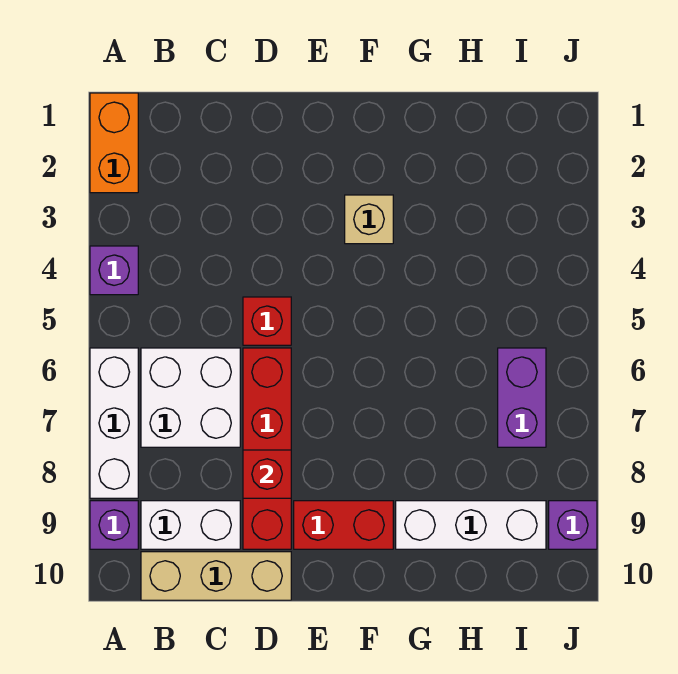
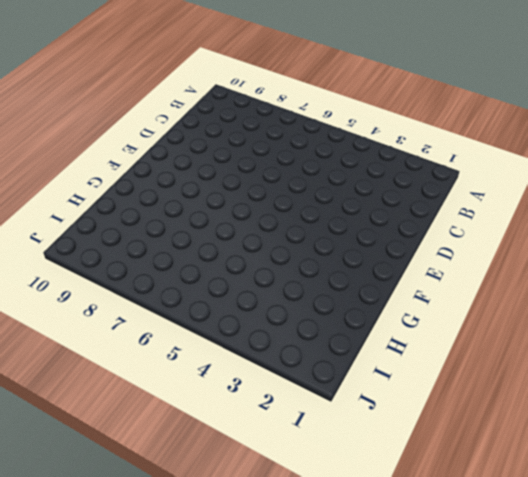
none -> orange 1x2 brick [90,93,138,193]
none -> purple 1x1 brick [90,246,138,295]
none -> white 1x3 brick [90,348,138,498]

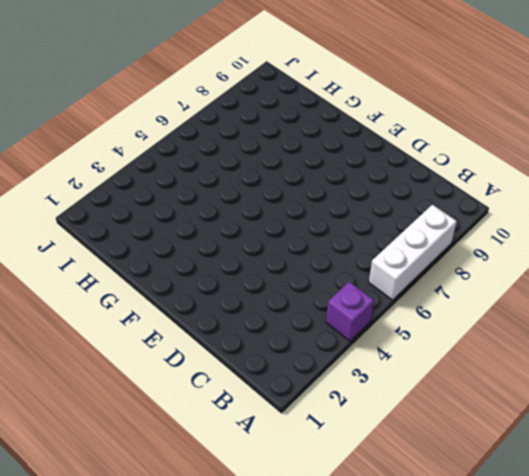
none -> orange 1x2 brick [90,93,138,193]
none -> purple 1x1 brick [90,501,138,549]
none -> white 2x2 brick [141,348,240,447]

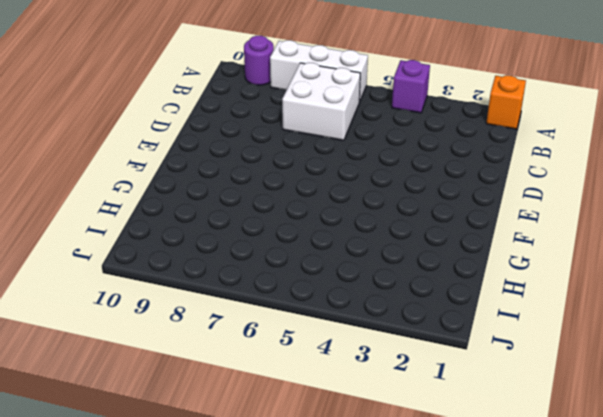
orange 1x1 brick [486,75,526,129] -> orange 1x2 brick [90,93,138,193]
purple 1x1 round brick [244,36,274,85] -> purple 1x1 brick [90,501,138,549]
none -> white 1x2 brick [141,501,240,549]
none -> tan 1x3 brick [141,552,291,600]
none -> red 1x1 brick [243,297,291,345]

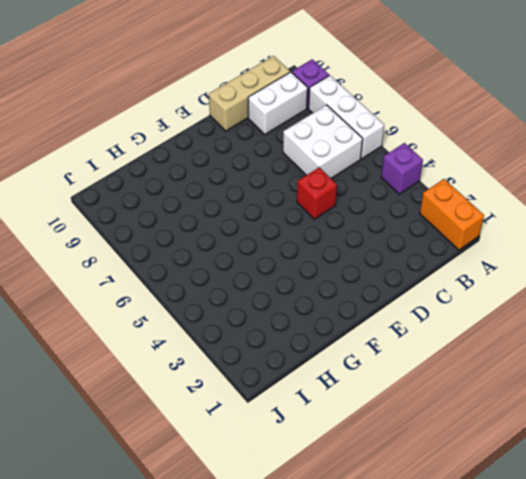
none -> red 1x4 brick [243,348,291,549]
none -> red 1x2 brick [294,501,393,549]
none -> tan 1x1 brick [345,195,393,244]

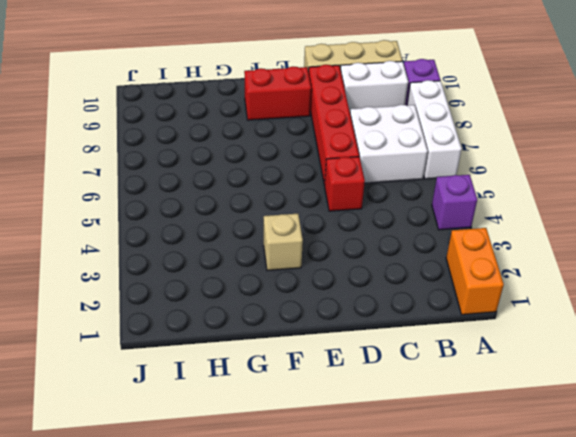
none -> white 1x3 brick [396,501,546,549]
none -> purple 1x2 brick [498,348,546,447]
none -> purple 1x1 brick [549,501,597,549]

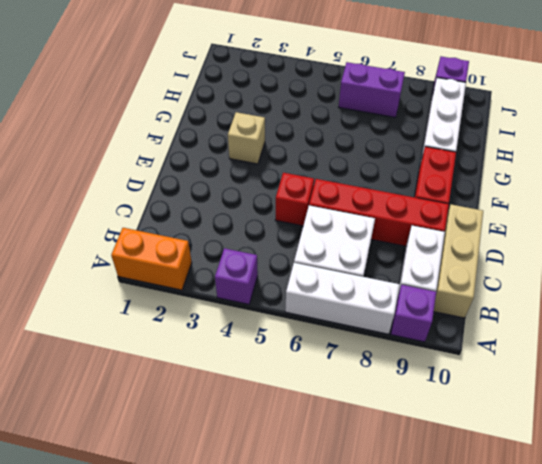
none -> red 1x1 brick [243,450,291,498]

